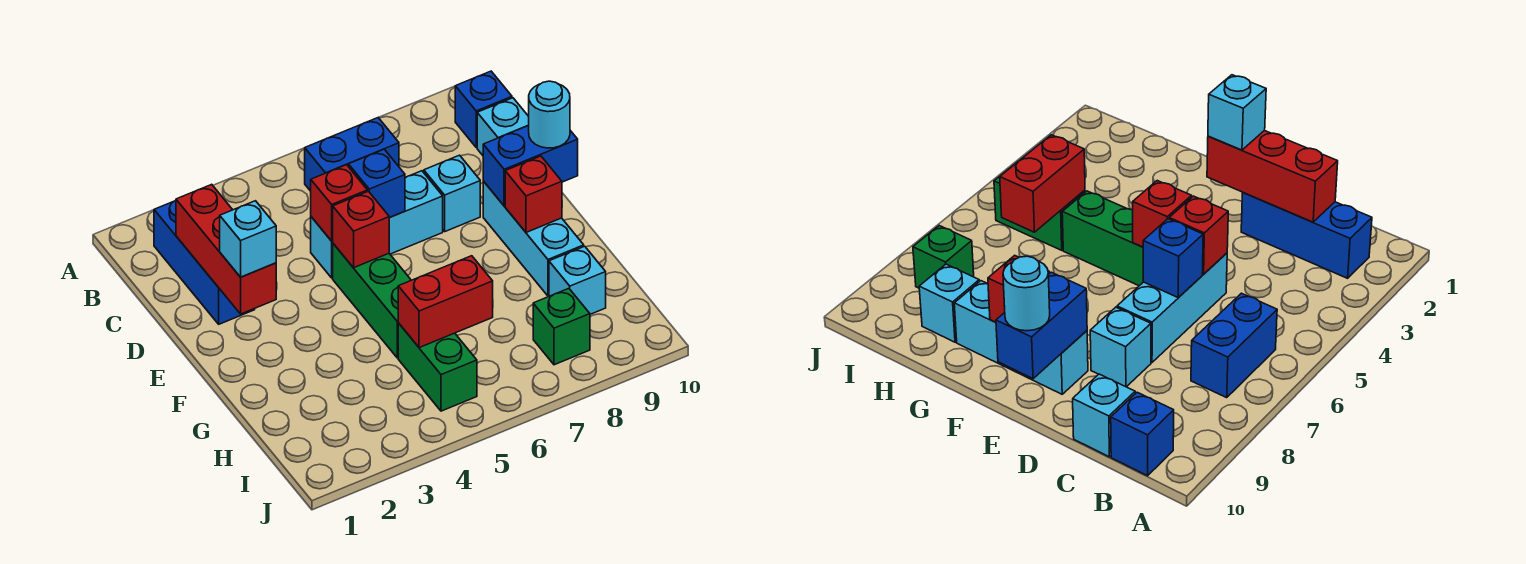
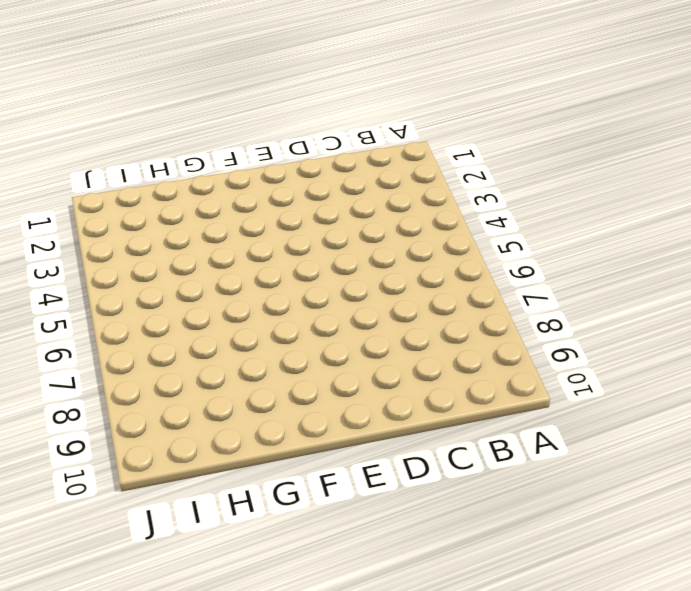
none -> blue 1x3 brick [154,200,255,324]
none -> blue 1x2 brick [305,118,399,191]
none -> blue 1x1 brick [455,71,512,147]

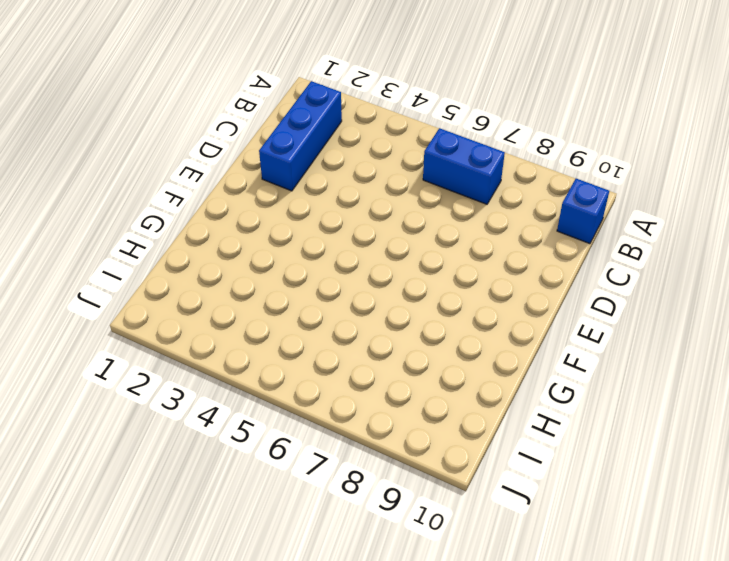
none -> cyan 1x1 brick [477,98,529,155]
none -> cyan 1x3 brick [311,171,443,278]
none -> cyan 1x1 brick [424,155,480,231]

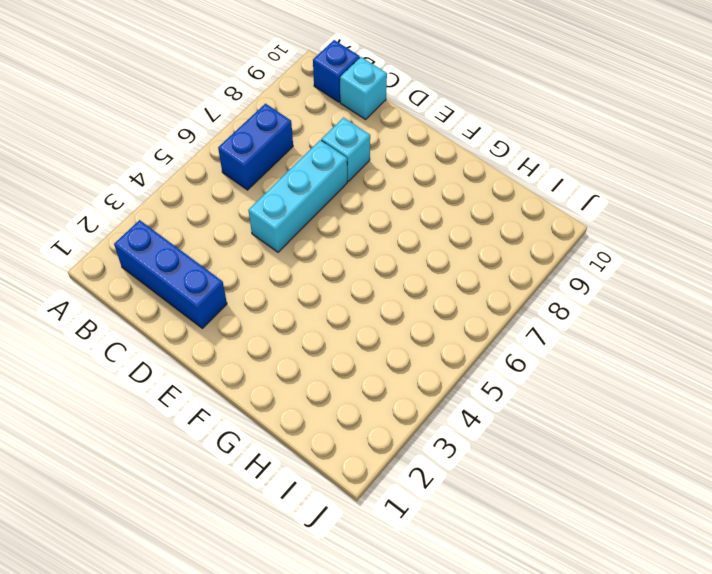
none -> green 1x3 brick [333,244,411,358]
none -> cyan 1x3 brick [483,181,584,296]
none -> green 1x2 brick [398,323,477,411]

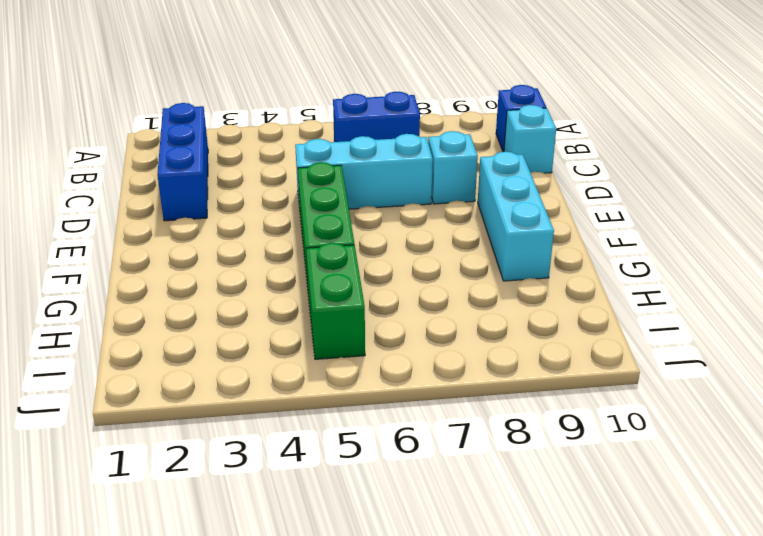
none -> cyan 1x1 brick [549,246,606,314]
none -> green 1x1 brick [533,289,590,365]
none -> red 1x3 brick [176,184,276,314]

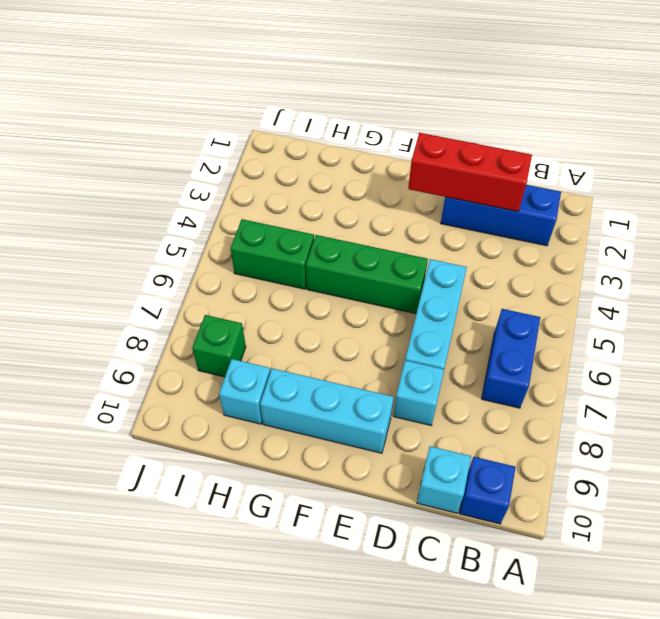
none -> red 1x1 brick [311,165,367,241]
none -> blue 1x1 brick [348,149,405,218]
none -> red 1x1 brick [333,191,389,268]

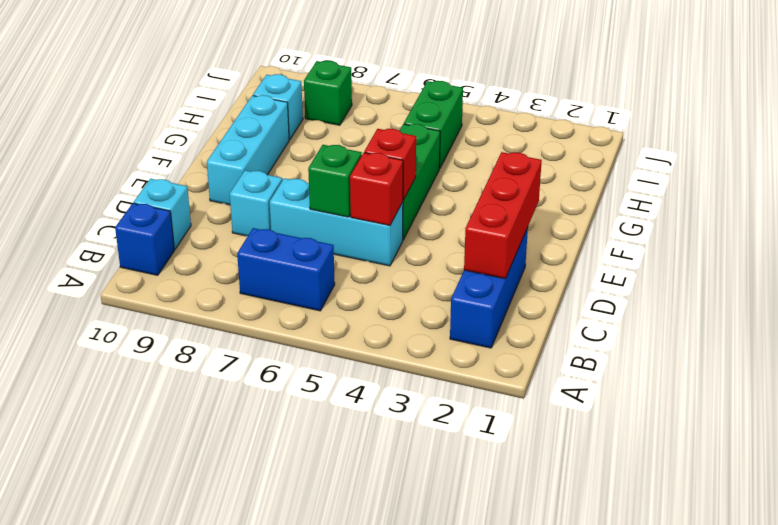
green 1x1 brick [308,145,362,217] -> blue 1x1 brick [348,149,405,218]
none -> blue 1x2 brick [483,126,578,206]
none -> red 1x1 brick [505,156,562,232]
none -> red 1x2 brick [398,256,493,348]

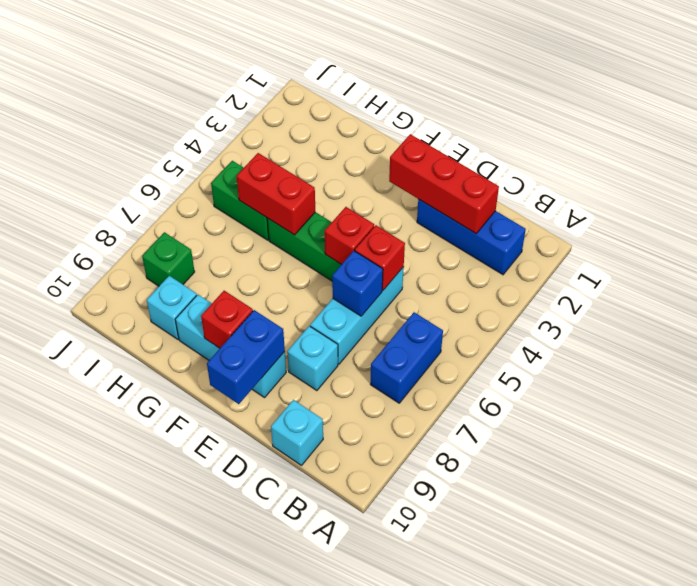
red 1x2 brick [237,153,315,235] -> red 1x2 brick turned to [398,256,493,348]
none -> blue 1x1 brick [455,71,512,147]
none -> cyan 1x1 brick [220,201,276,277]
none -> cyan 1x1 round brick [528,81,570,148]

